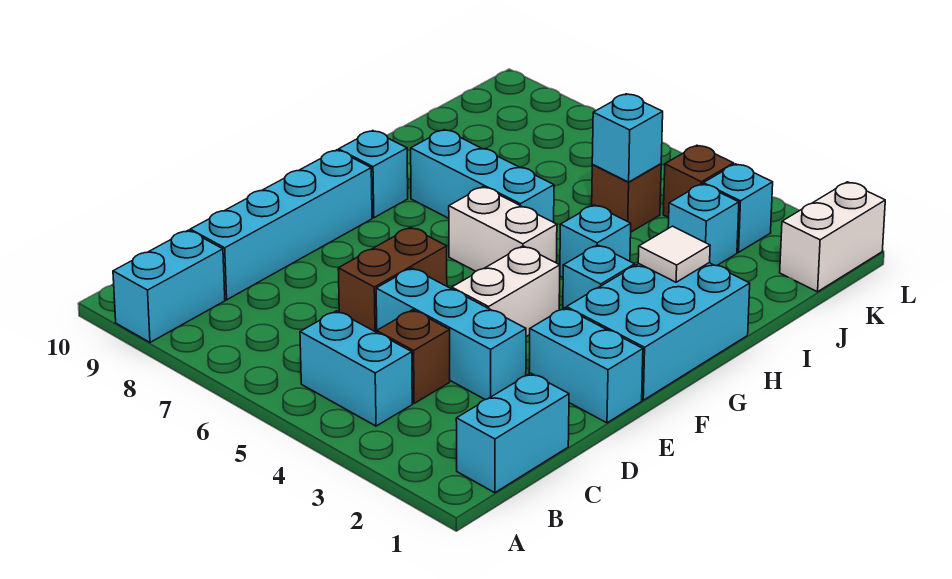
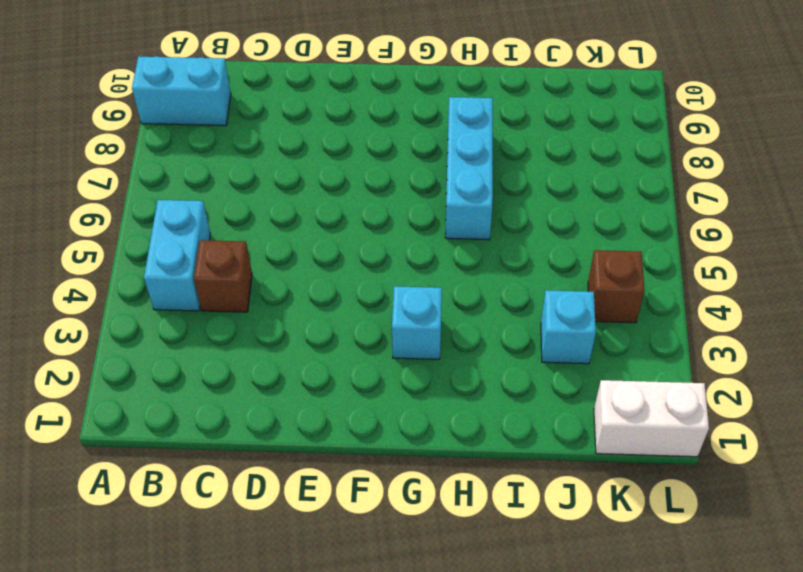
none -> cyan 1x2 brick [456,373,569,493]
none -> cyan 1x4 brick [190,150,372,300]
none -> cyan 1x3 brick [376,268,526,400]

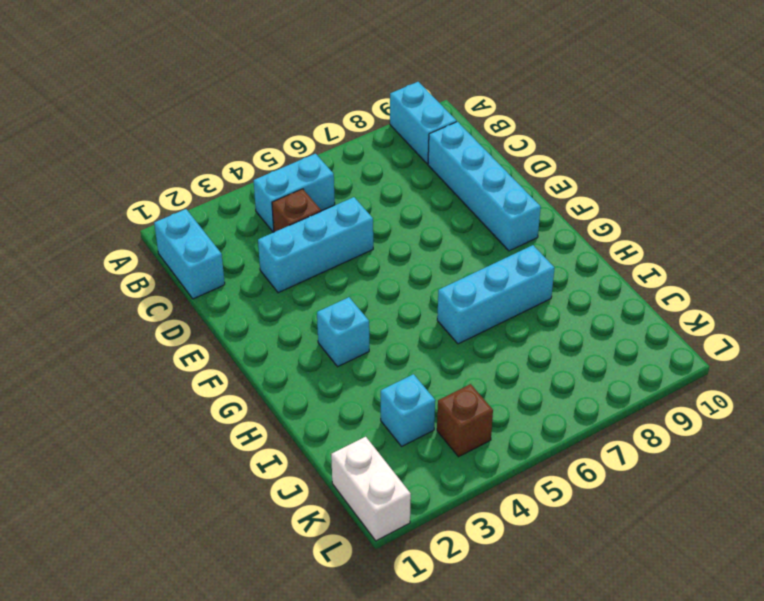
none -> brown 1x2 brick [338,227,447,332]
none -> cyan 1x2 brick [529,308,643,423]
none -> white 1x2 brick [452,246,560,337]

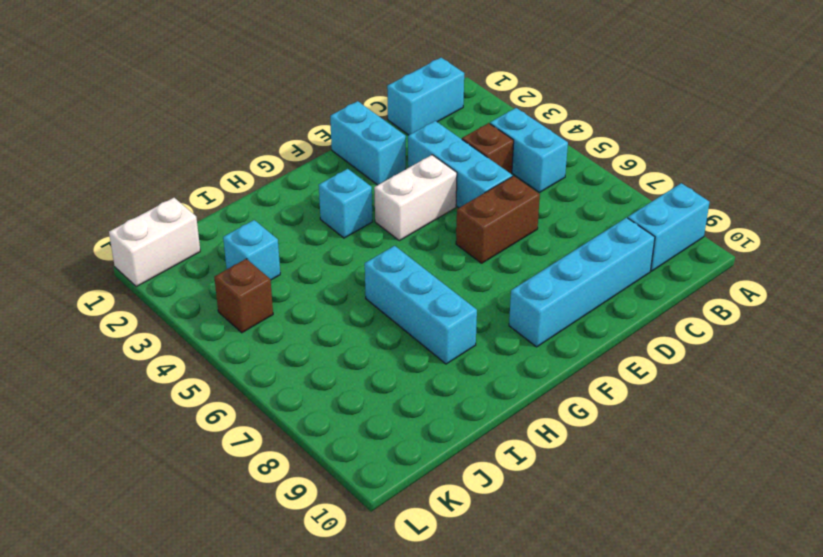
none -> cyan 2x3 brick [566,263,750,400]
none -> white 1x2 brick [449,187,557,271]
none -> cyan 1x1 brick [339,131,408,218]

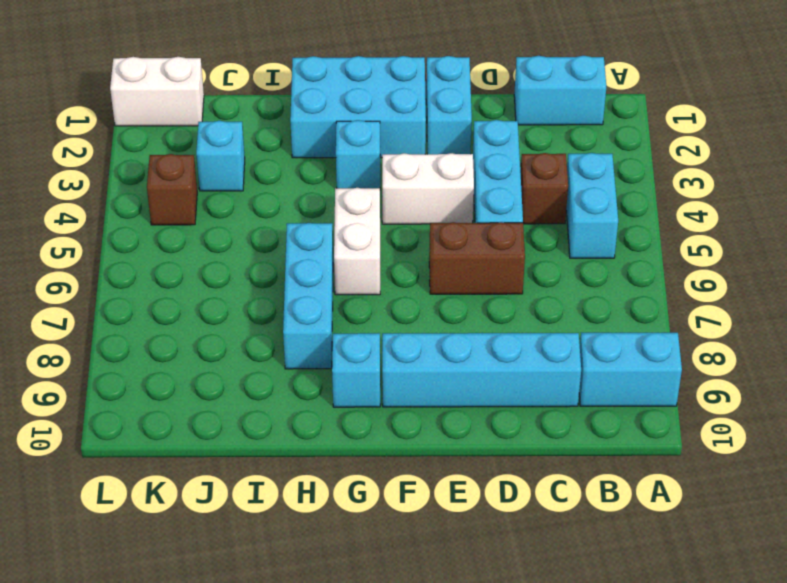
none -> cyan 1x1 brick [560,205,631,277]
none -> brown 1x1 brick [592,164,661,232]
none -> cyan 1x1 brick [703,164,773,252]

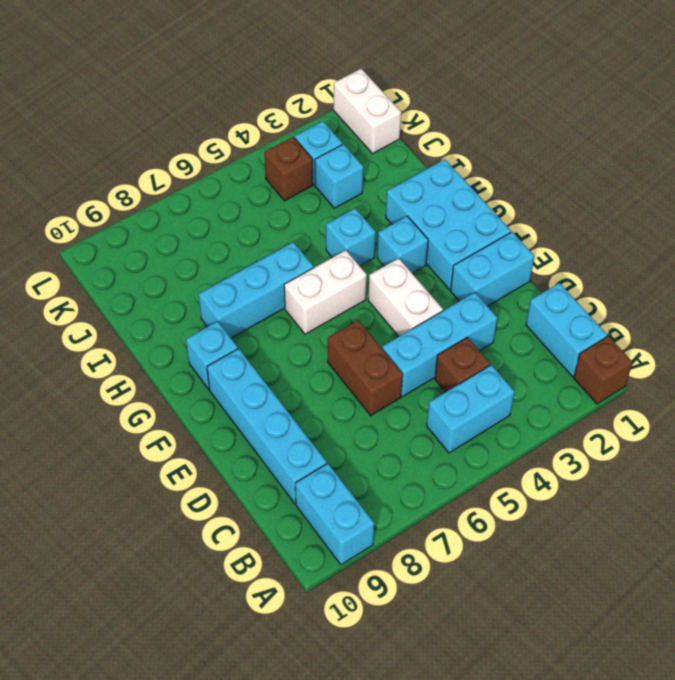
brown 1x1 brick [574,336,632,404] -> brown 1x1 brick moved to [592,164,661,232]
none -> white 1x1 tile [638,226,710,282]
none -> cyan 1x1 brick [592,94,663,182]

